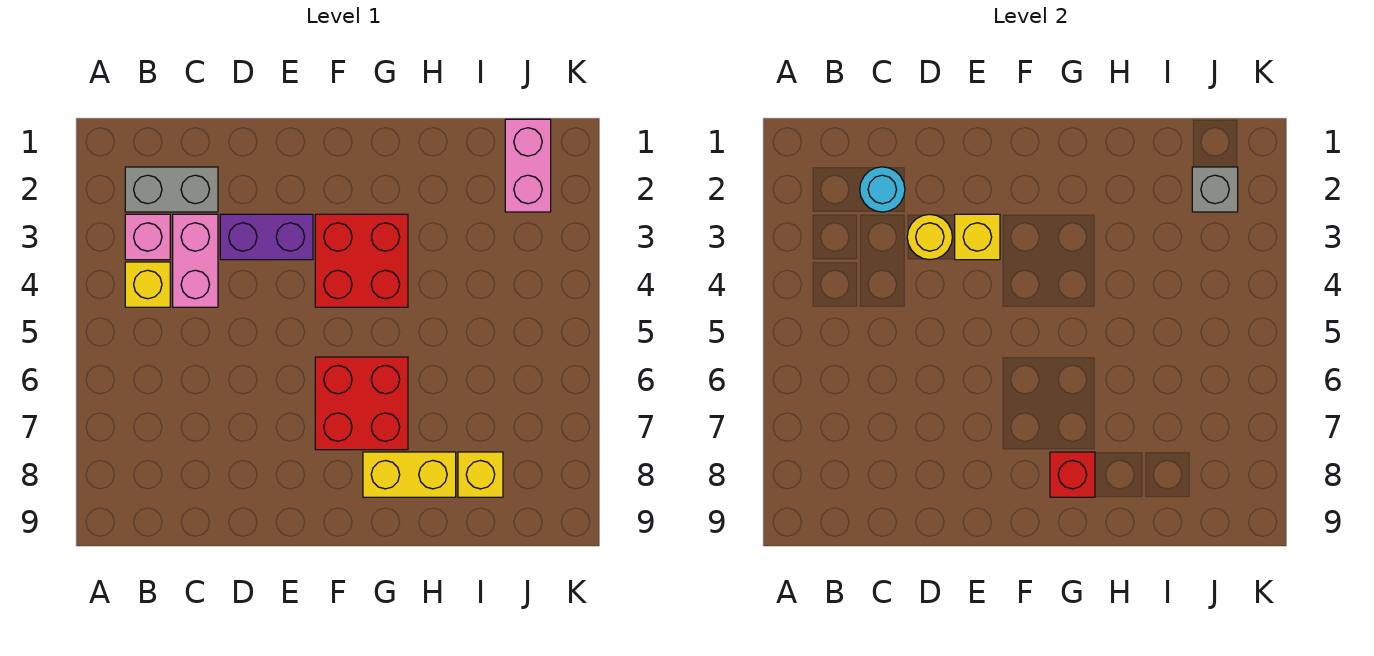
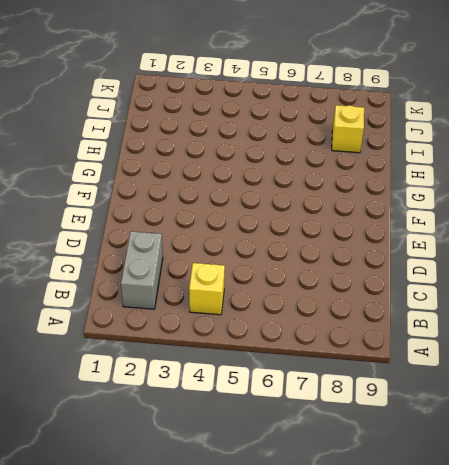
none -> pink 1x1 brick [125,214,170,260]
none -> pink 1x2 brick [173,214,218,307]
none -> purple 1x2 brick [220,214,313,260]

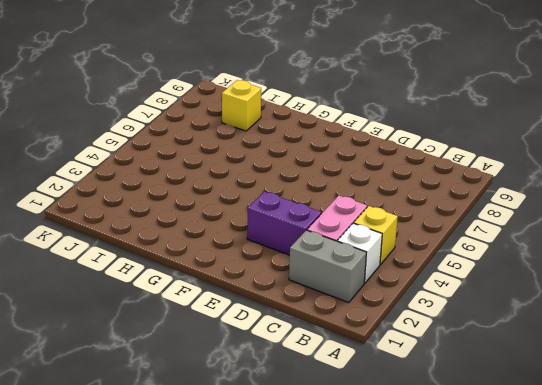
white 1x1 brick [338,223,382,283] -> pink 1x1 brick [125,214,170,260]
none -> red 2x2 brick [315,214,408,307]
none -> red 2x2 brick [315,357,408,450]
none -> yellow 1x2 brick [363,452,456,497]

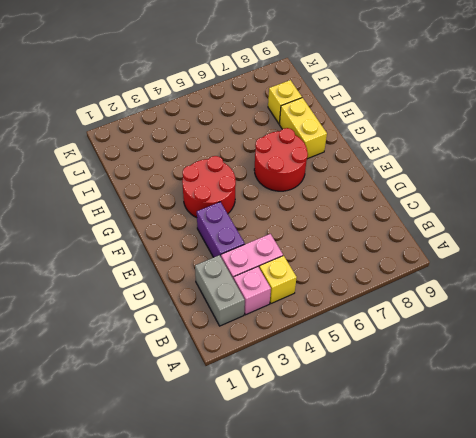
red 2x2 round brick [182,156,236,218] -> red 2x2 brick [315,214,408,307]
red 2x2 round brick [254,128,308,191] -> red 2x2 brick [315,357,408,450]
none -> pink 1x2 brick [505,119,551,212]
none -> cyan 1x1 round brick [860,167,905,212]
none -> yellow 1x1 round brick [907,214,952,260]

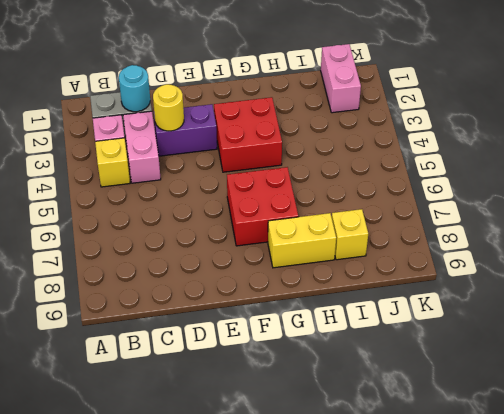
none -> yellow 1x1 brick [955,214,1000,260]
none -> red 1x1 brick [1050,452,1095,497]
none -> grey 1x1 brick [1192,167,1238,212]

